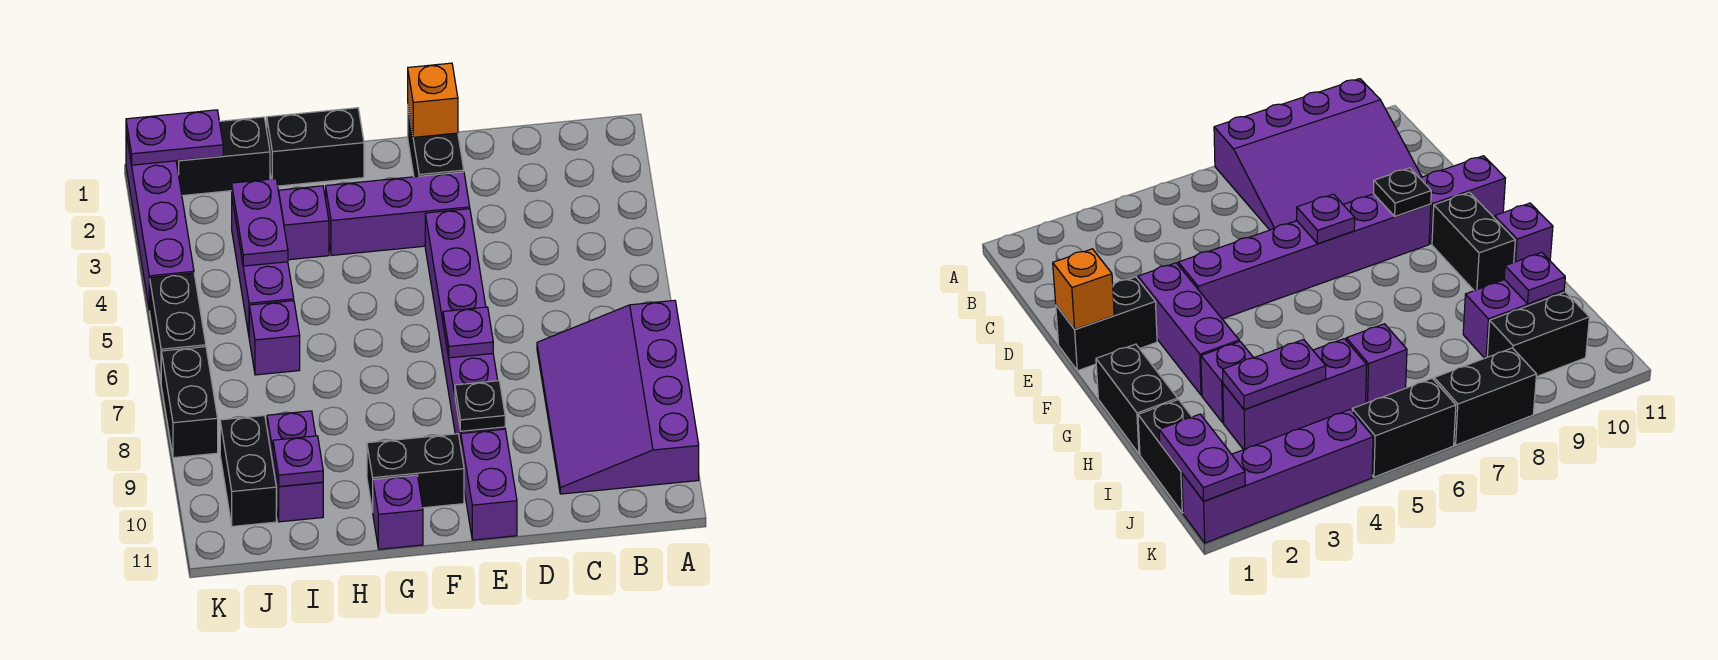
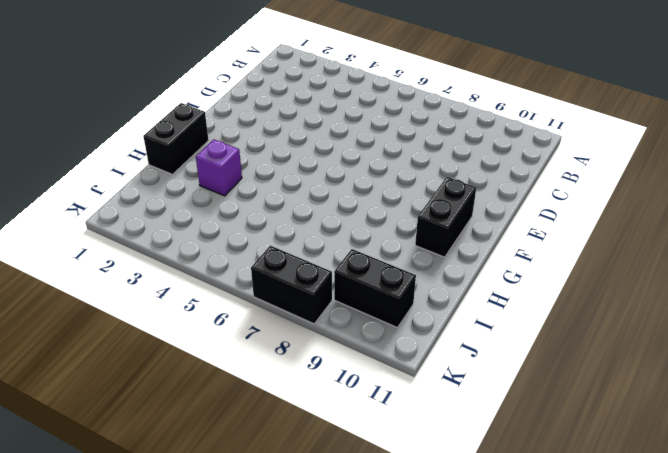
none -> purple 3x4 slope [537,300,699,494]
none -> black 1x2 brick [408,109,464,177]
none -> purple 1x3 brick [326,172,470,255]

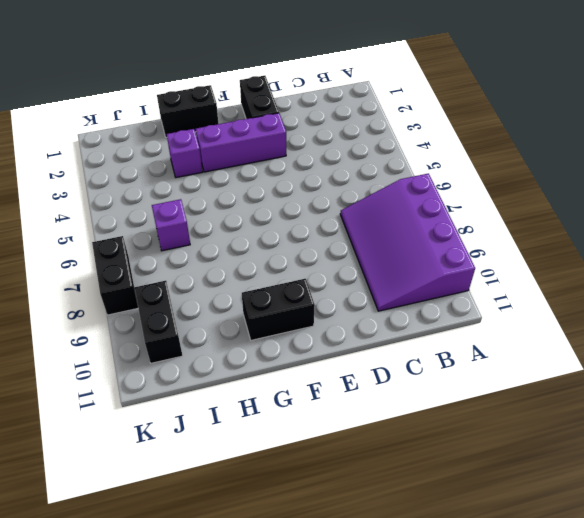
none -> purple 1x6 brick [425,209,505,446]
none -> purple 1x2 brick [461,429,517,540]
none -> purple 1x1 brick [373,475,423,549]

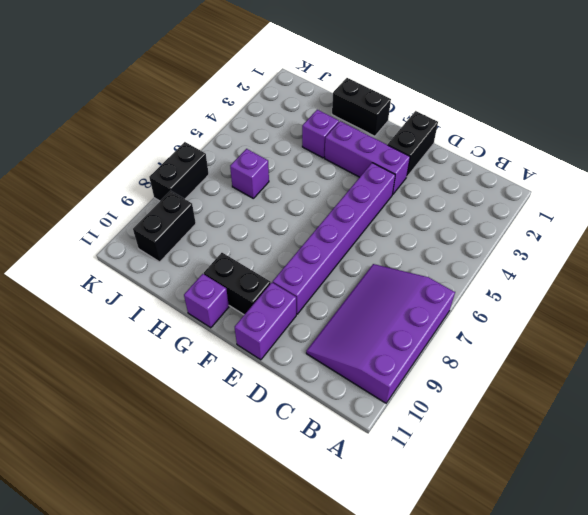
none -> black 1x2 brick [176,117,270,196]
none -> purple 1x3 brick [232,200,294,335]
none -> purple 1x2 brick [267,411,323,522]

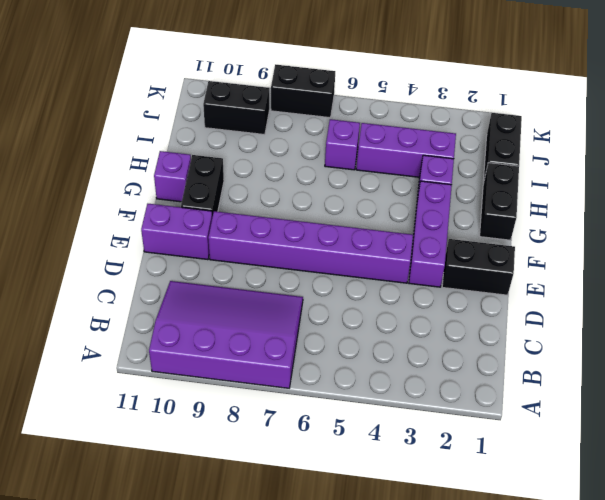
none -> purple 1x2 brick [267,411,323,522]
none -> purple 1x4 brick [126,134,194,310]
none -> black 1x2 brick [150,273,206,380]

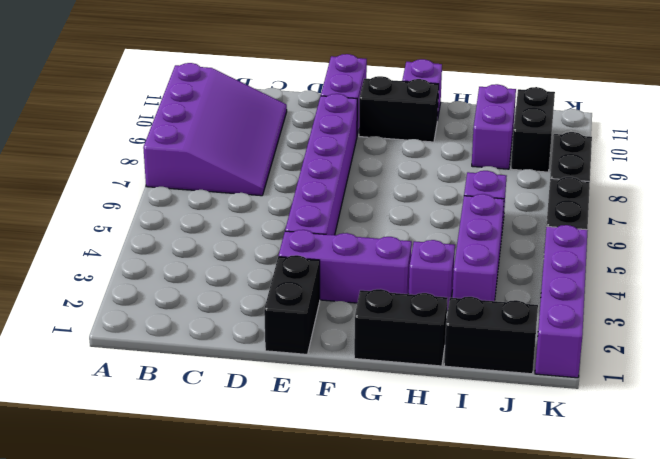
none -> orange 1x1 brick [408,63,458,137]
none -> purple 1x1 plate [443,307,493,358]
none -> black 1x1 plate [455,381,505,431]

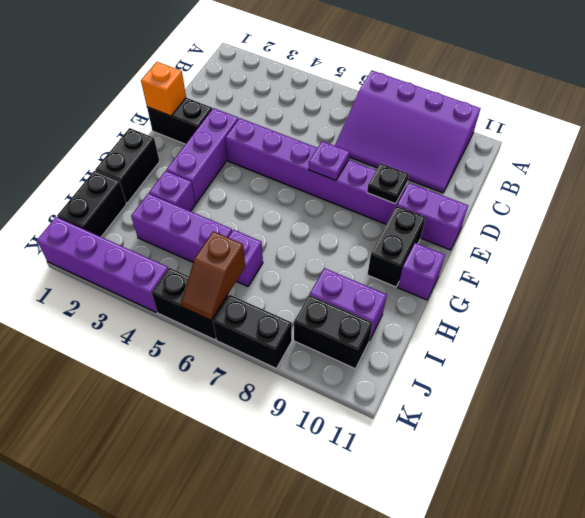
brown 1x2 slope [181,231,245,320] -> none
none -> purple 1x2 plate [232,179,288,266]
none -> purple 1x1 plate [273,436,323,487]
none -> purple 1x2 plate [126,110,223,165]

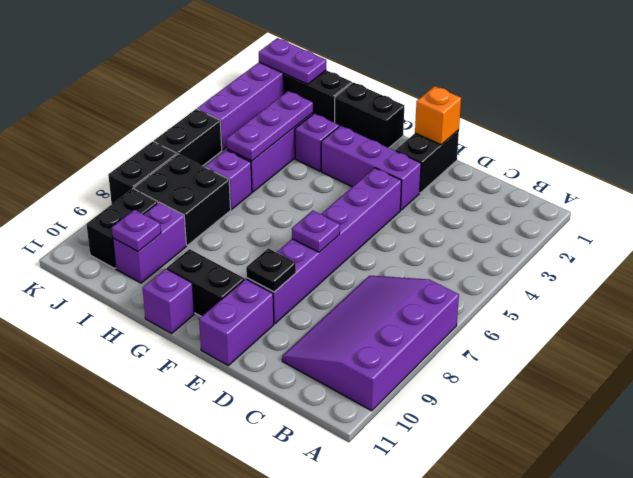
purple 1x3 plate [227,91,313,161] -> purple 1x2 plate [232,179,288,266]
black 2x2 brick [134,154,231,245] -> none

